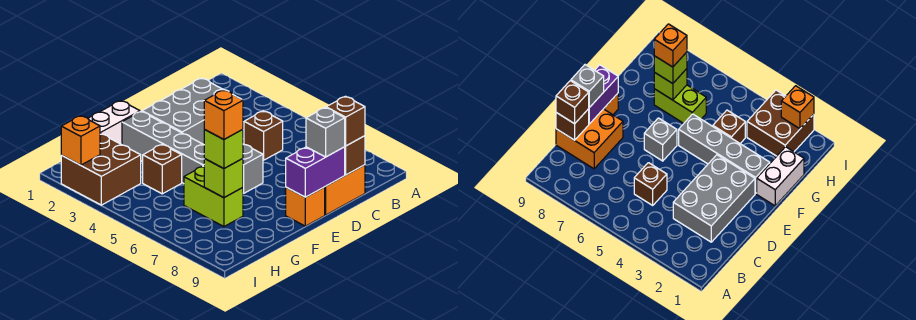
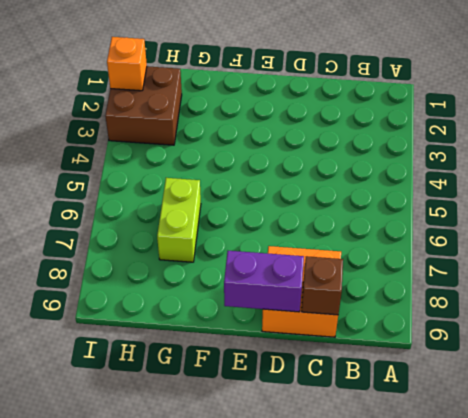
none -> grey 2x3 brick [142,78,227,144]
none -> brown 1x1 brick [244,111,283,160]
none -> grey 1x1 brick [243,144,263,193]

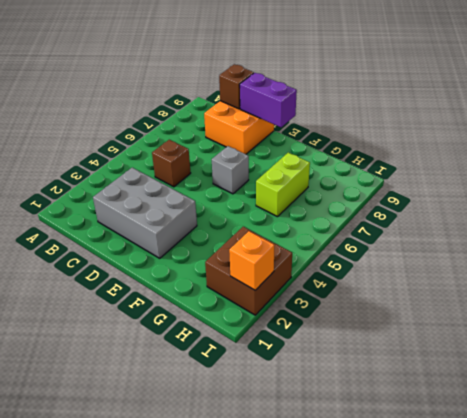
none -> orange 1x1 brick [286,187,325,226]
none -> white 1x2 brick [88,101,140,145]
none -> grey 1x4 brick [122,112,205,183]

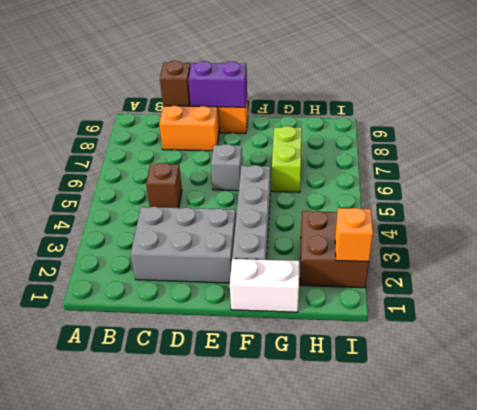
none -> brown 1x1 brick [143,145,182,194]
none -> lime 1x1 brick [204,159,243,198]
none -> brown 1x1 brick [326,96,365,146]

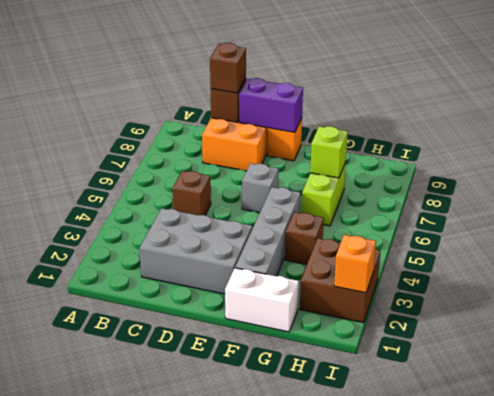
none -> grey 1x1 brick [306,108,345,157]
none -> lime 1x1 brick [204,129,243,169]
none -> orange 1x1 brick [204,90,243,139]

